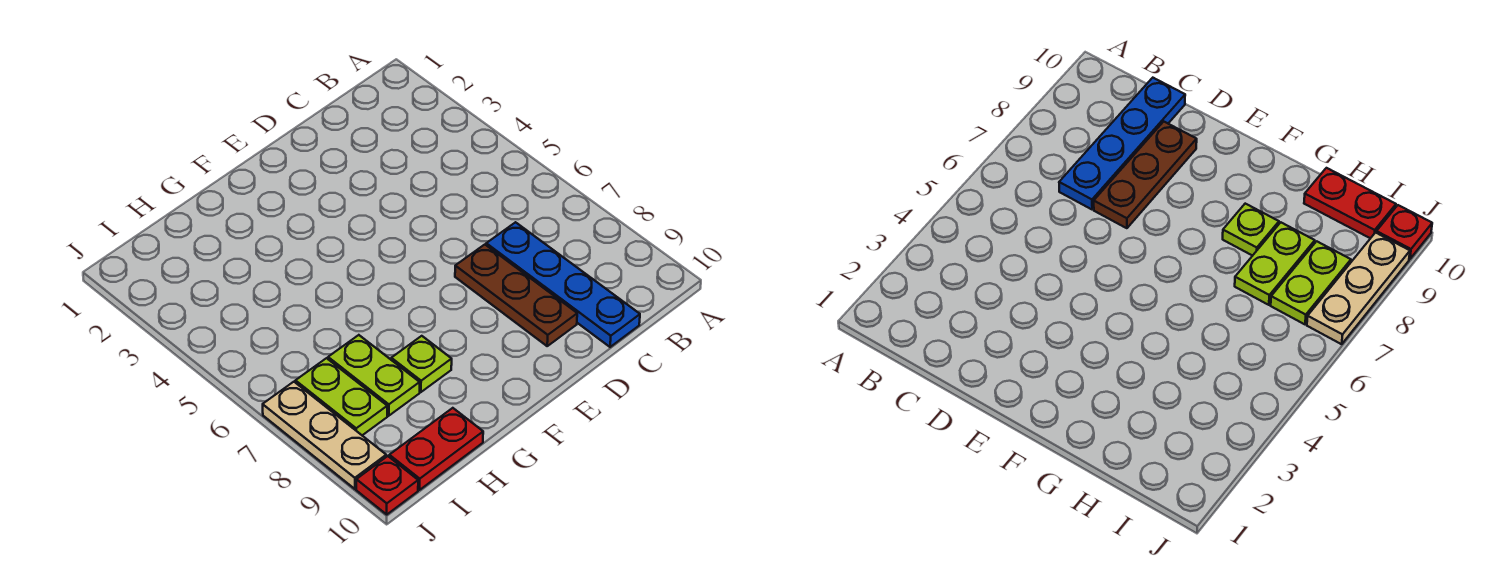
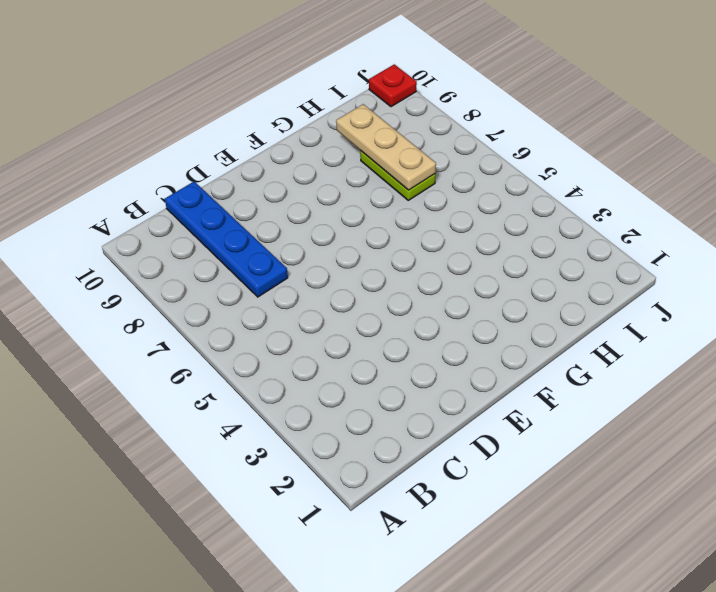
tan 1x3 plate [336,104,436,190] -> tan 1x3 plate moved to [263,382,386,489]
none -> brown 1x3 plate [455,245,577,346]
none -> lime 1x1 plate [391,336,452,392]

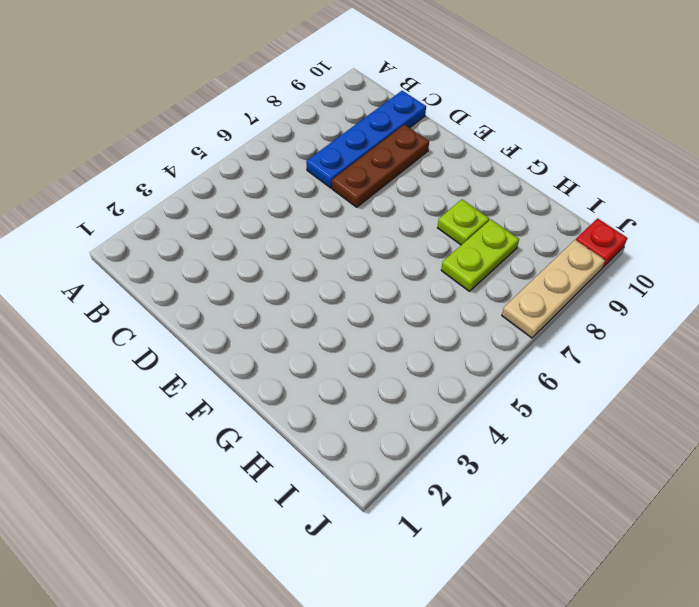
none -> red 1x2 plate [389,408,483,490]
none -> lime 1x2 plate [296,358,387,435]

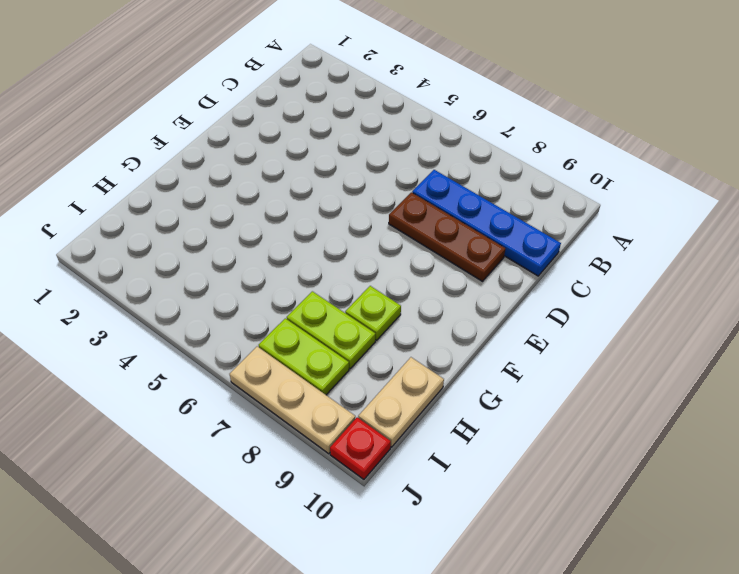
tan 1x2 plate [358,357,444,447] -> red 1x2 plate [389,408,483,490]

